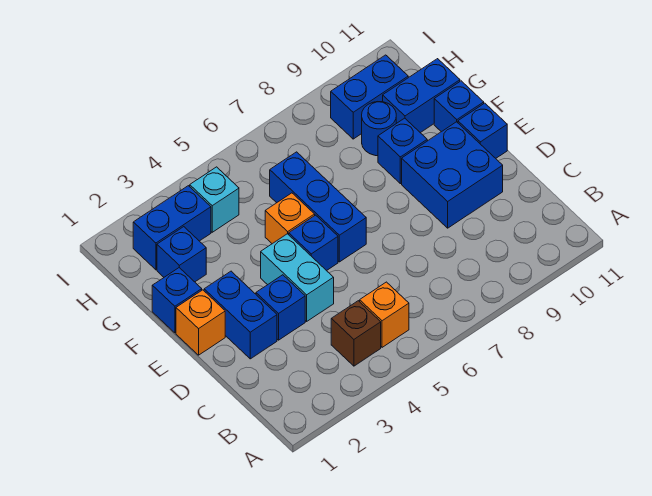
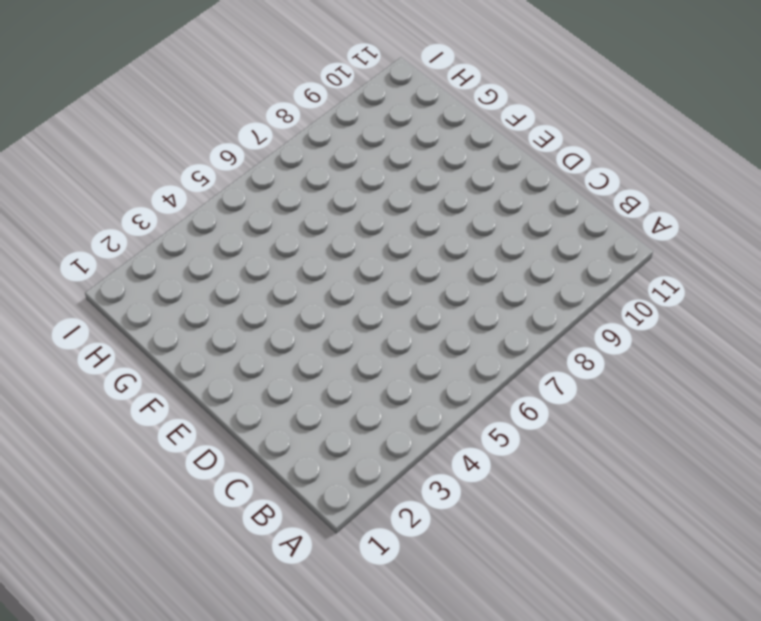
none -> brown 1x1 brick [331,301,381,366]
none -> orange 1x1 brick [360,282,409,347]
none -> blue 1x2 brick [204,271,277,359]

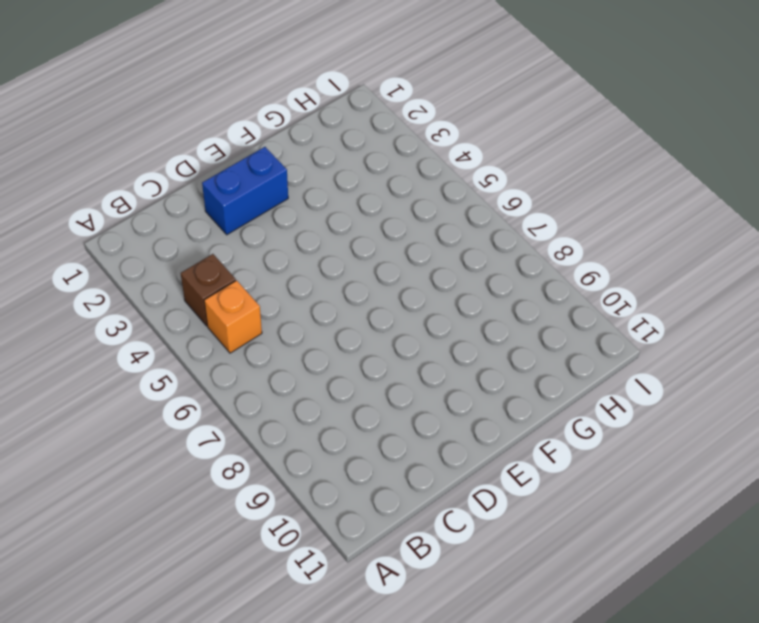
none -> blue 1x1 brick [256,275,305,340]
none -> cyan 1x2 brick [261,234,334,321]
none -> blue 2x2 brick [402,122,503,228]

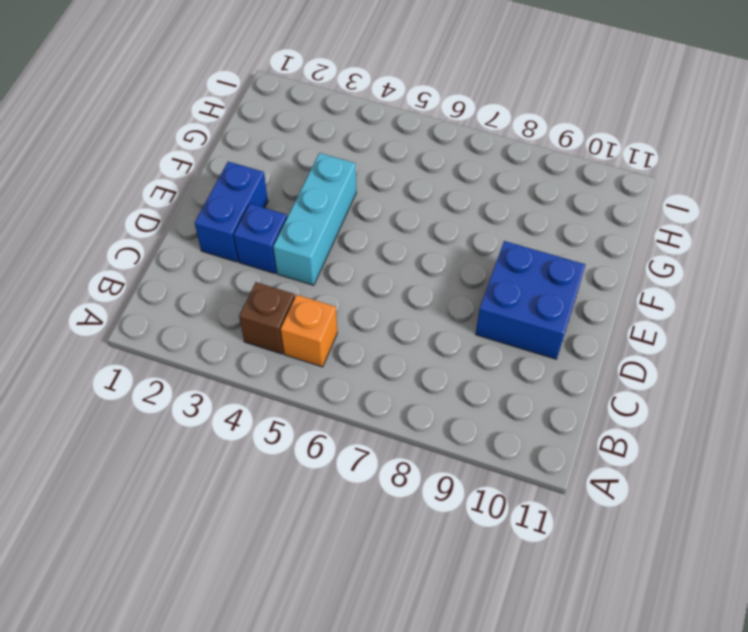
cyan 1x3 brick [273,153,356,285] -> cyan 1x2 brick [261,234,334,321]
none -> orange 1x1 brick [176,290,225,355]
none -> blue 1x1 brick [289,215,338,271]
none -> blue 1x3 brick [270,152,366,262]

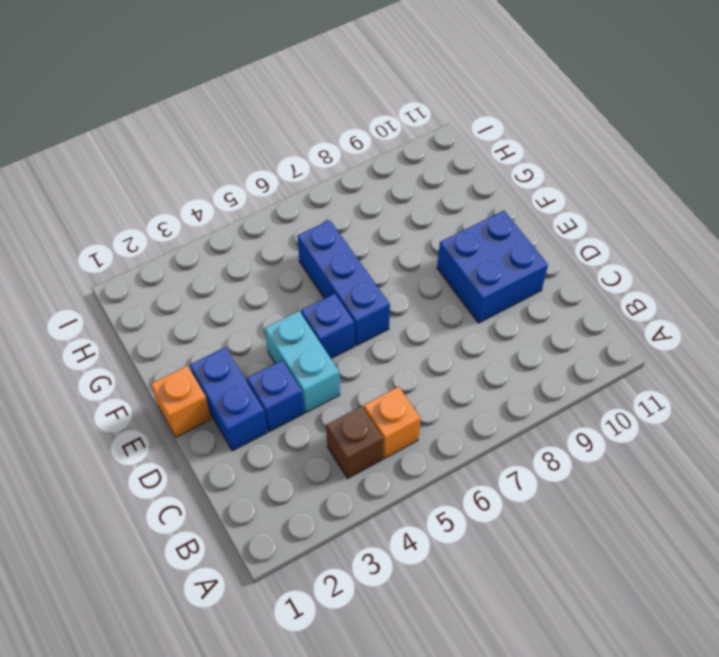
none -> blue 1x1 brick [458,103,507,158]
none -> blue 1x1 brick [152,268,202,333]
none -> orange 1x1 brick [265,193,315,244]

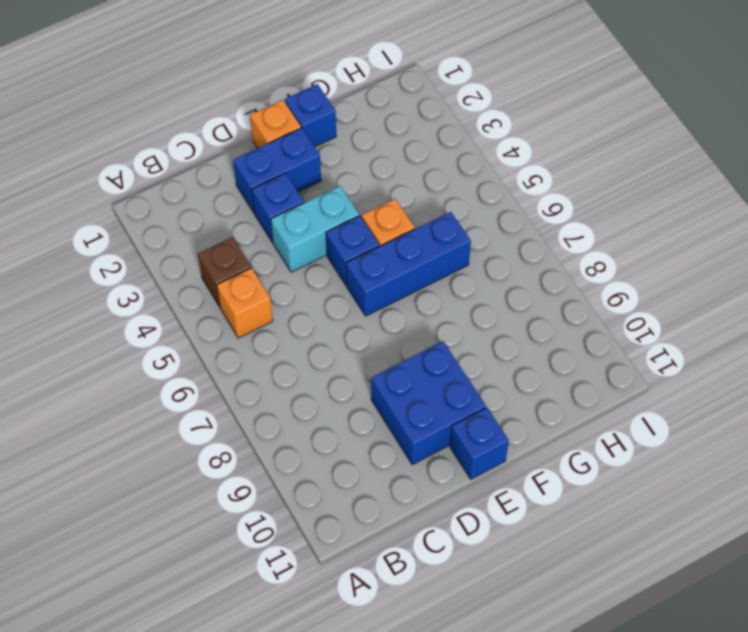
none -> blue 1x1 brick [378,118,427,184]
none -> blue 1x1 brick [434,81,484,132]
none -> blue 1x1 brick [157,227,206,282]

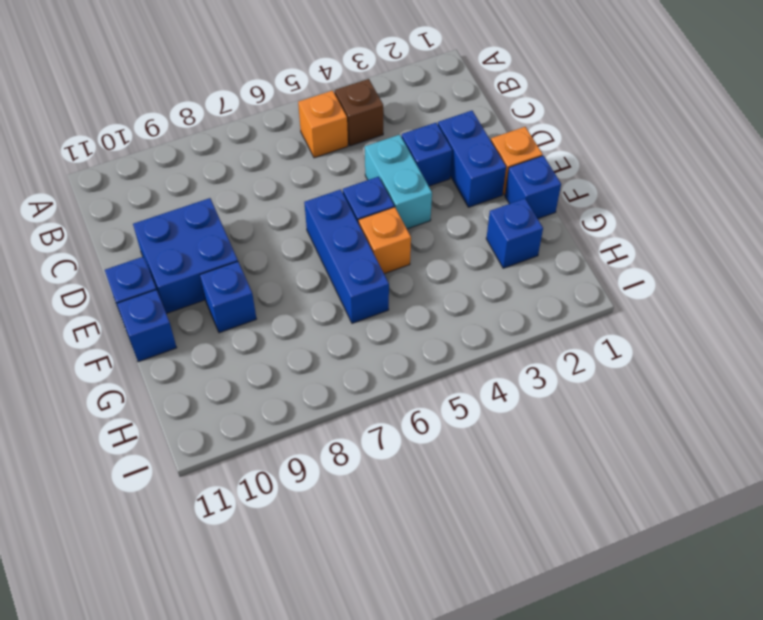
none -> blue 1x1 round brick [362,102,396,156]
none -> blue 1x2 brick [383,59,460,133]
none -> blue 1x2 brick [133,186,211,270]

